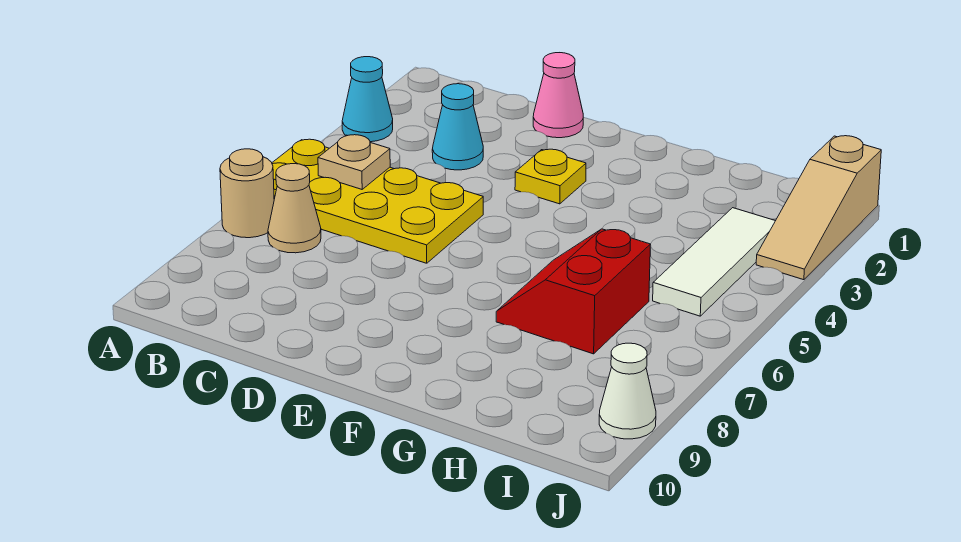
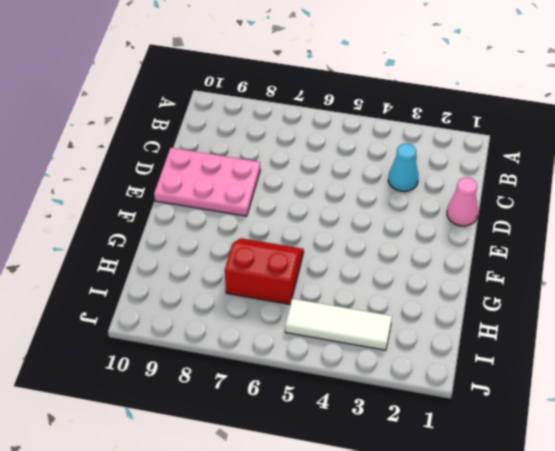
pink 2x3 plate [154,148,260,216] -> none
none -> cyan 1x1 cone [342,57,393,142]
none -> yellow 2x4 plate [272,139,483,263]
none -> tan 1x1 round brick [220,149,274,238]

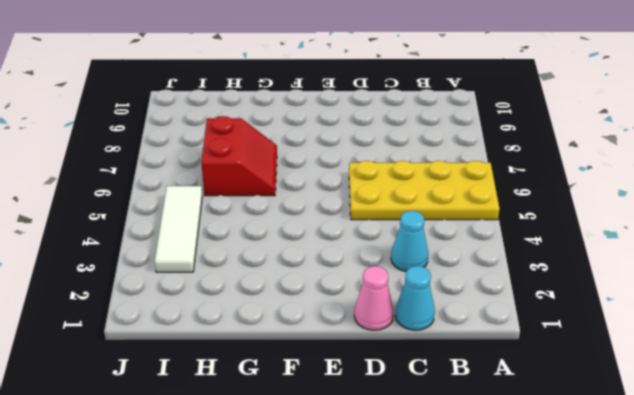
cyan 1x1 cone [395,266,435,330] -> cyan 1x1 cone moved to [342,57,393,142]
none -> tan 1x1 round brick [220,149,274,238]
none -> tan 1x1 cone [268,164,321,253]
none -> yellow 1x1 plate [515,149,586,204]

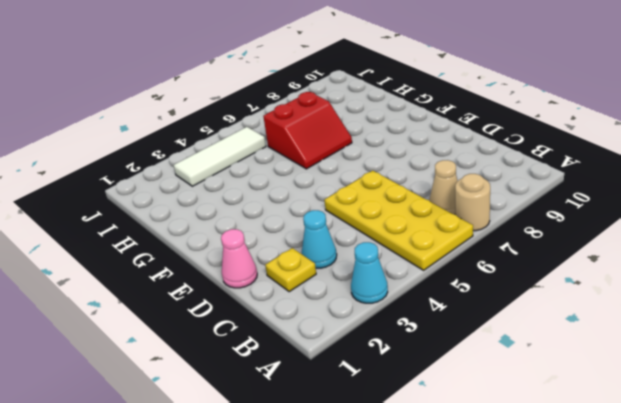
yellow 1x1 plate [265,248,316,292] -> yellow 1x1 plate moved to [515,149,586,204]
none -> tan 1x3 slope [756,136,881,280]
none -> white 1x1 cone [599,343,656,439]
none -> tan 1x1 plate [318,135,390,189]

